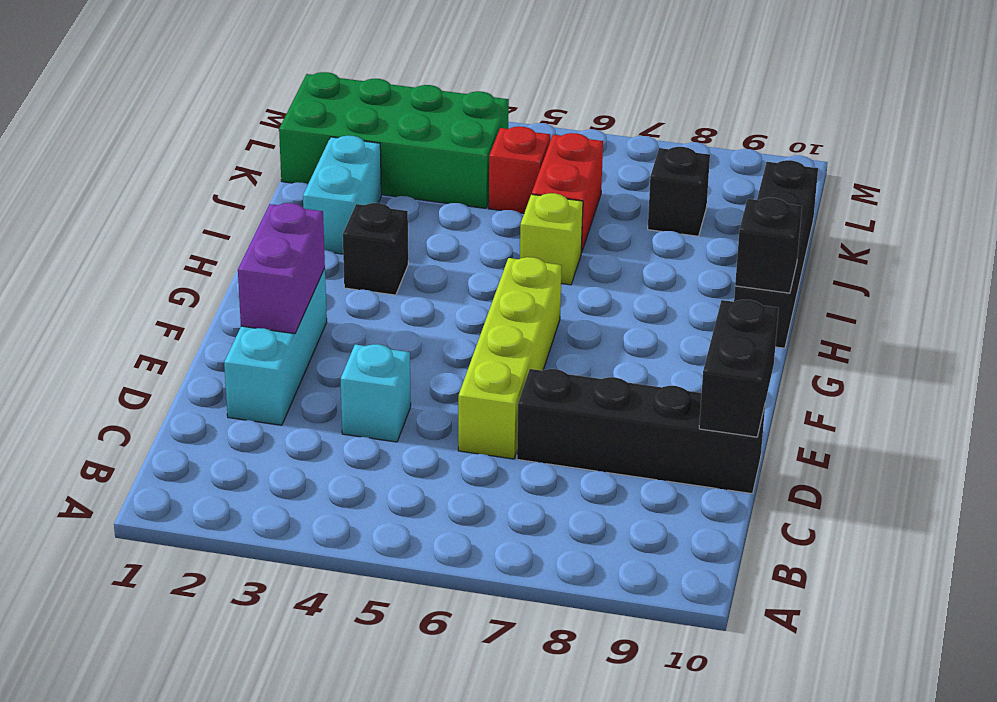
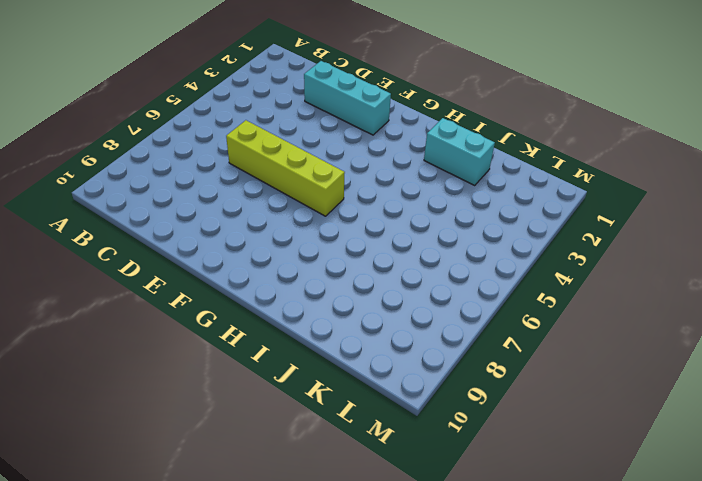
none -> cyan 1x1 brick [341,344,411,442]
none -> black 1x4 brick [517,369,765,494]
none -> black 1x1 brick [343,203,408,295]

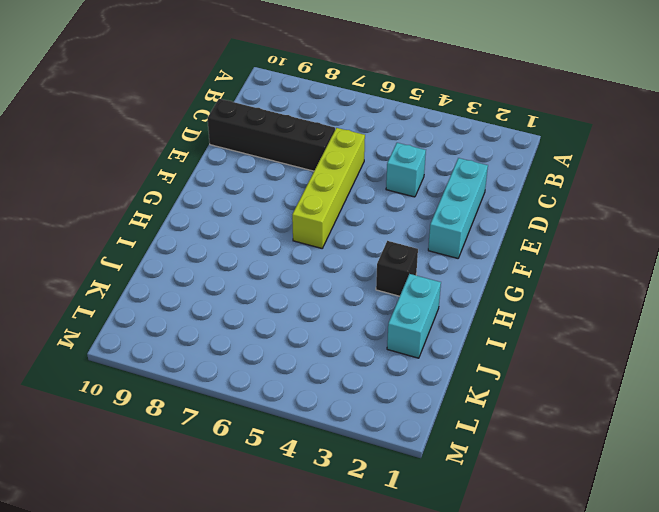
none -> black 1x4 brick [734,160,818,348]
none -> lime 1x1 brick [520,193,583,285]
none -> red 1x2 brick [532,133,603,253]

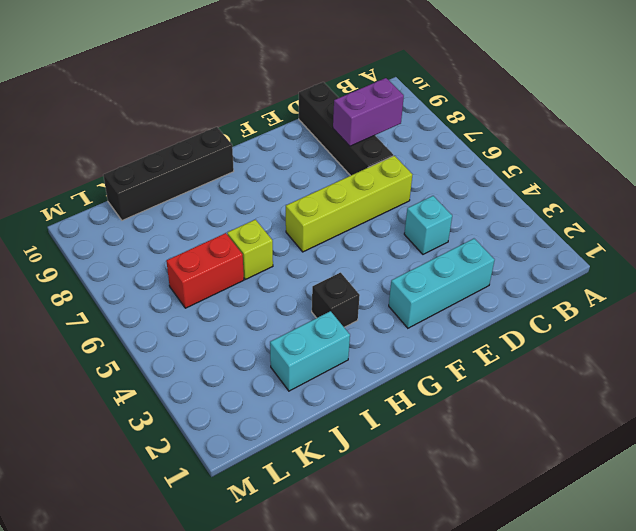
purple 1x2 brick [333,78,404,146] -> purple 1x2 brick moved to [238,203,325,334]
none -> green 2x4 brick [279,72,509,208]
none -> red 1x1 brick [489,126,550,213]
none -> black 1x1 brick [648,147,710,236]

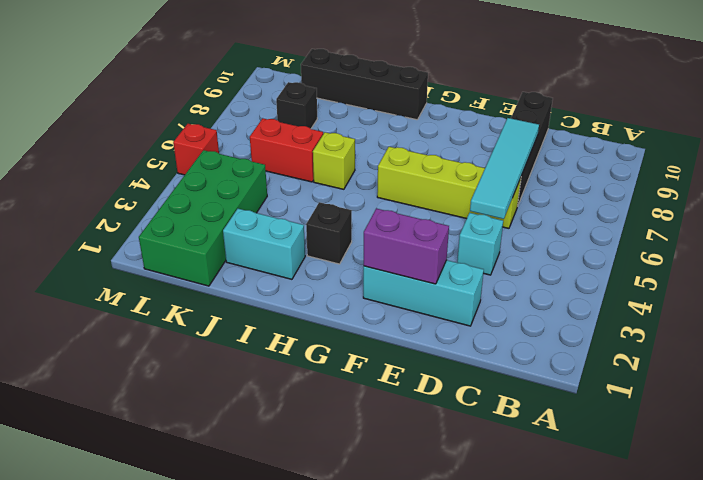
cyan 1x4 tile [470,118,539,219] -> none
red 1x1 brick [173,124,219,175] -> red 1x1 brick moved to [489,126,550,213]
none -> black 1x2 brick [699,300,779,437]
none -> black 1x1 brick [735,198,802,293]

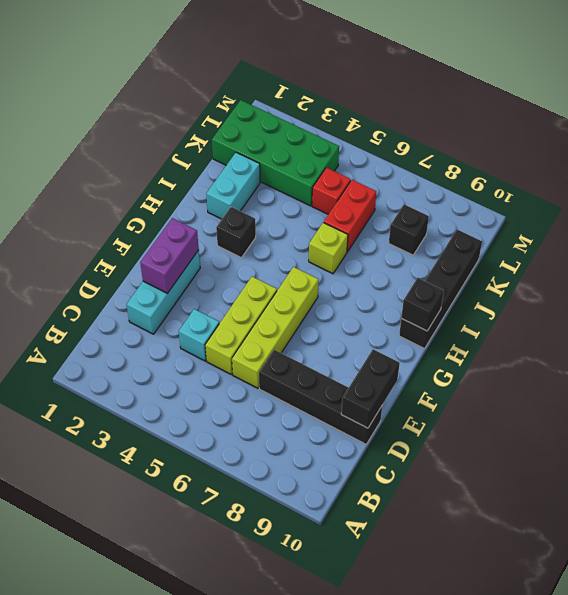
lime 1x3 brick [205,277,277,375] -> none

